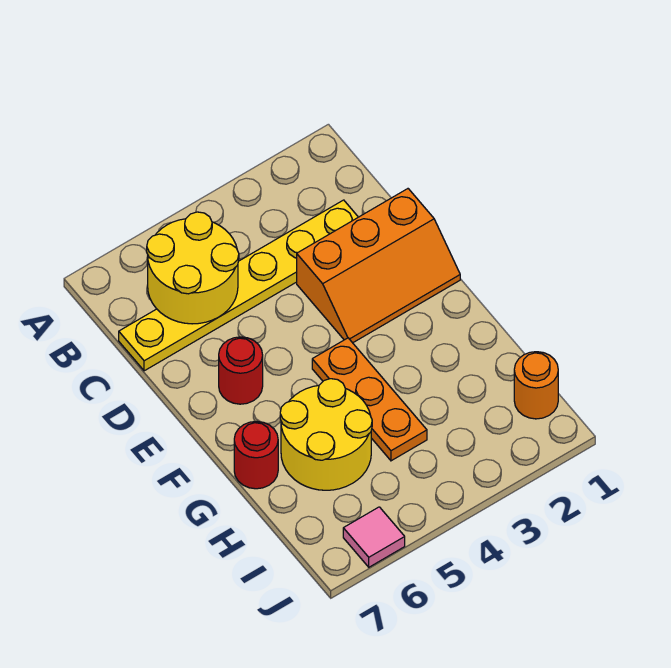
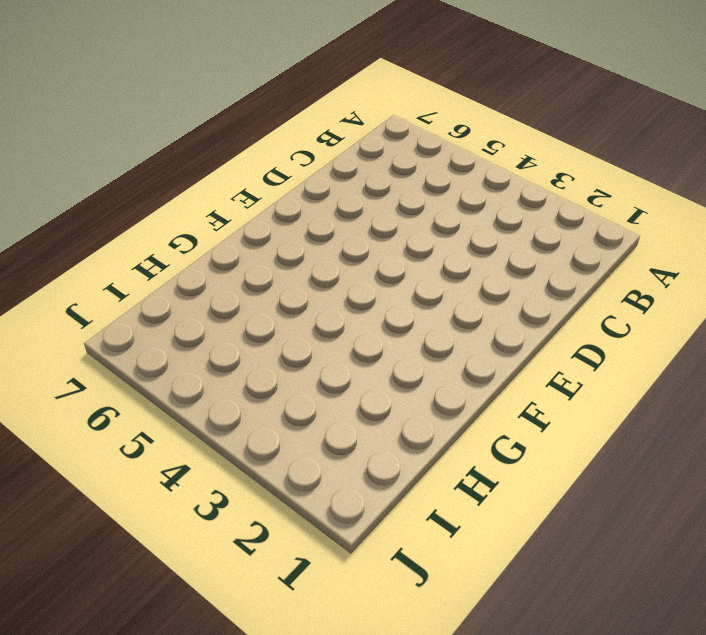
none -> yellow 1x6 plate [119,200,358,371]
none -> orange 2x3 slope [297,189,460,343]

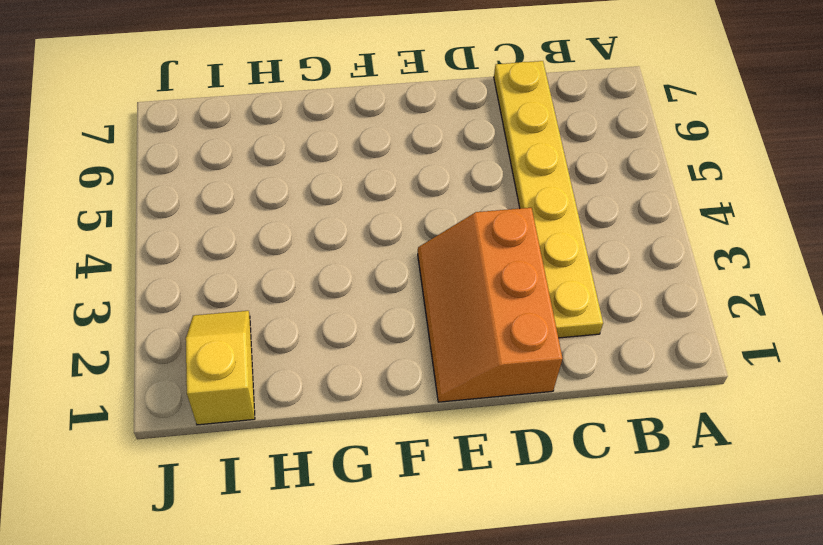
yellow 1x2 slope [186,311,255,425] -> orange 1x1 round brick [514,352,558,419]
none -> red 1x1 round brick [219,337,263,404]
none -> orange 1x3 plate [312,338,427,461]

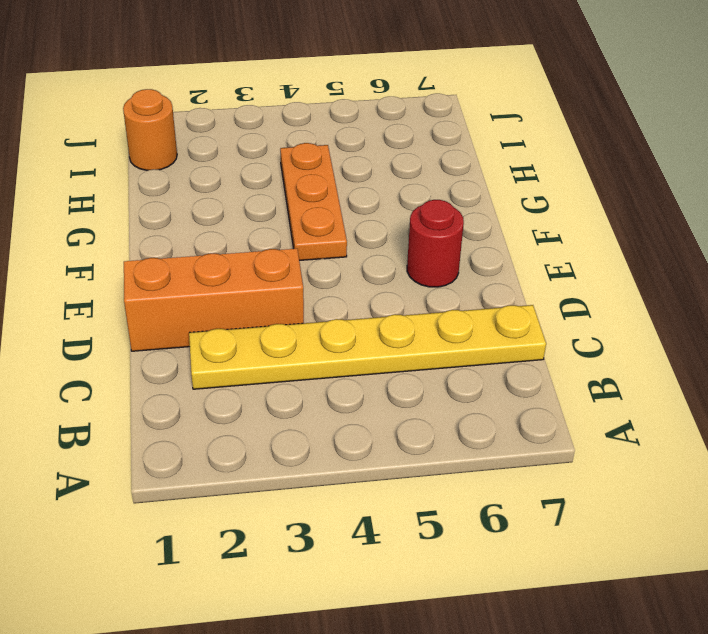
none -> yellow 2x2 round brick [280,379,372,490]
none -> red 1x1 round brick [234,421,278,489]

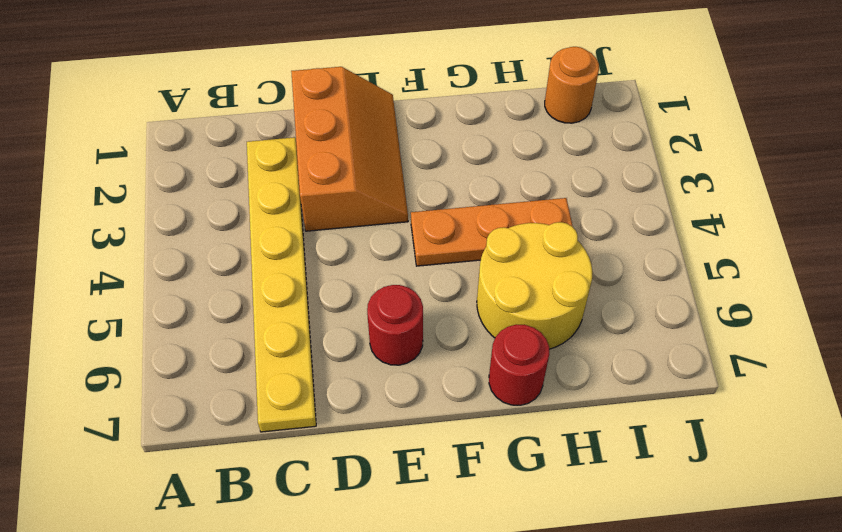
none -> pink 1x1 tile [343,507,405,567]
none -> yellow 2x2 round brick [147,212,239,324]

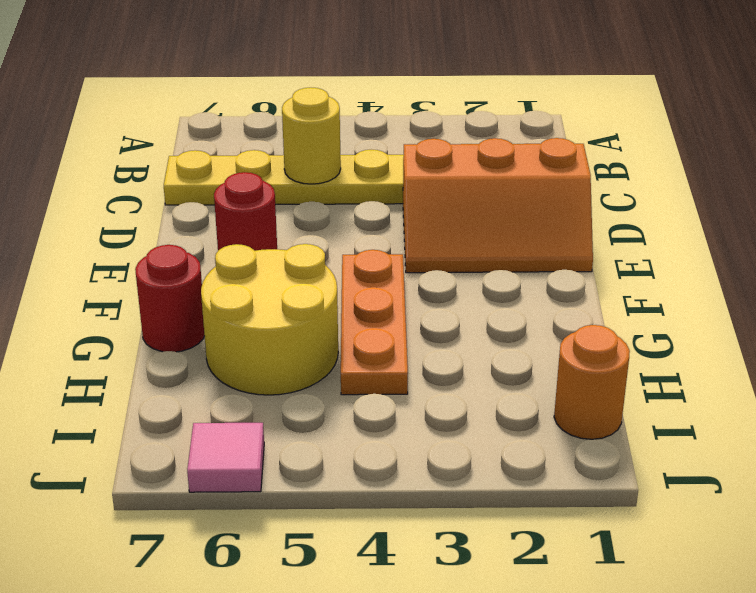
yellow 1x1 round brick [282,88,341,184] -> yellow 2x2 round brick [147,212,239,324]

